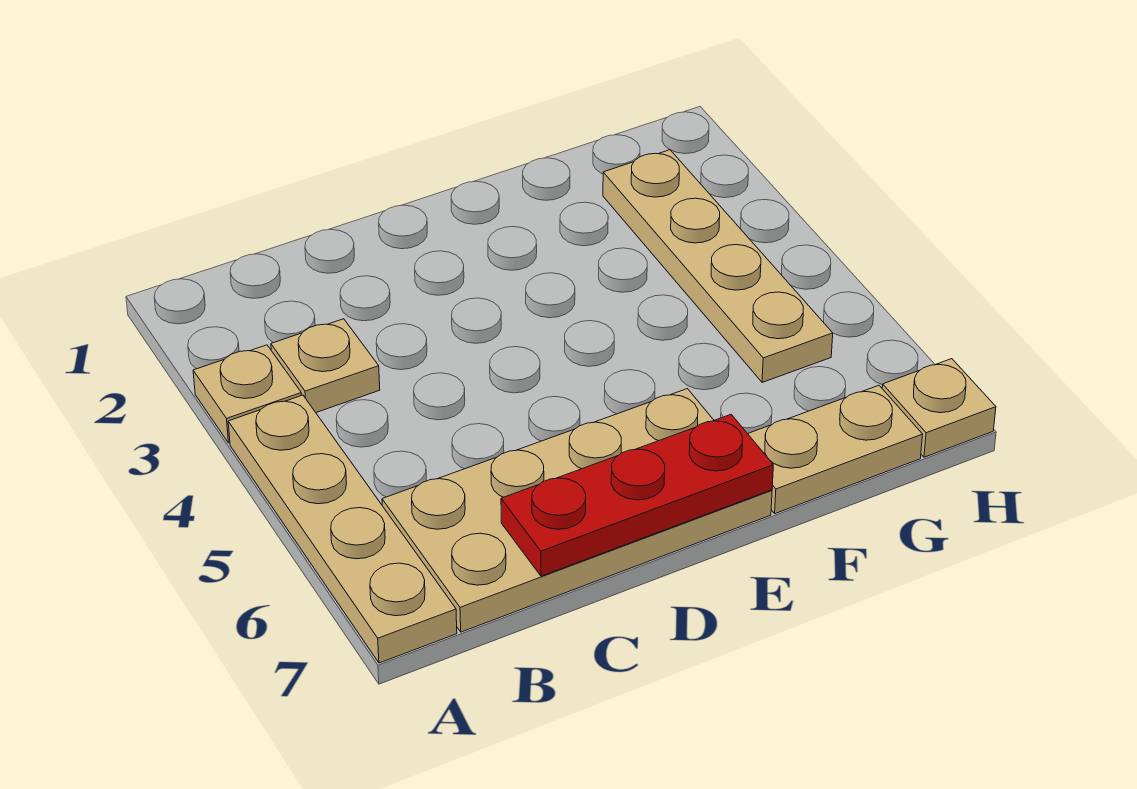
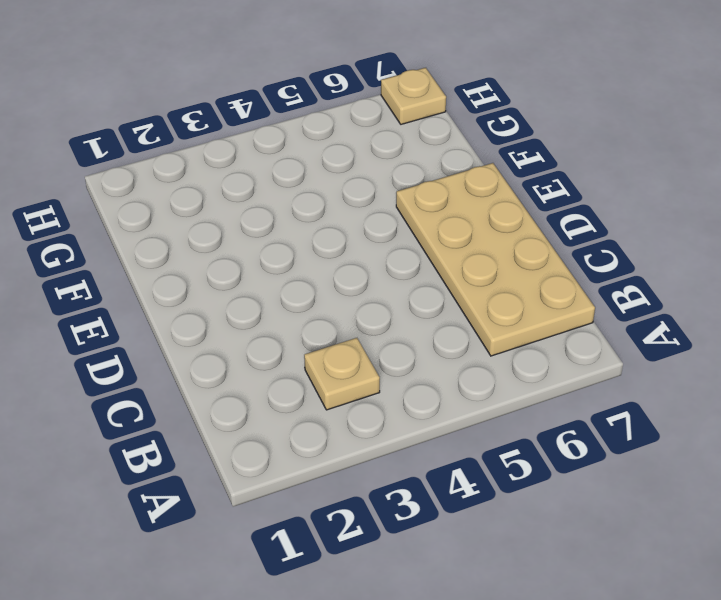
none -> tan 1x1 plate [193,345,302,443]
none -> tan 1x4 plate [228,395,457,663]

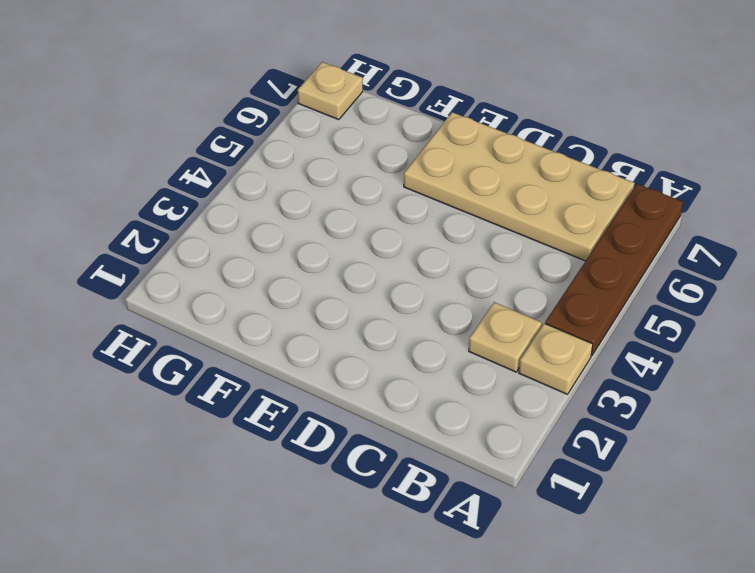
brown 1x4 plate [545,184,683,356] -> tan 1x4 plate [228,395,457,663]
none -> tan 1x2 plate [748,385,923,514]
none -> tan 1x4 plate [603,150,833,382]

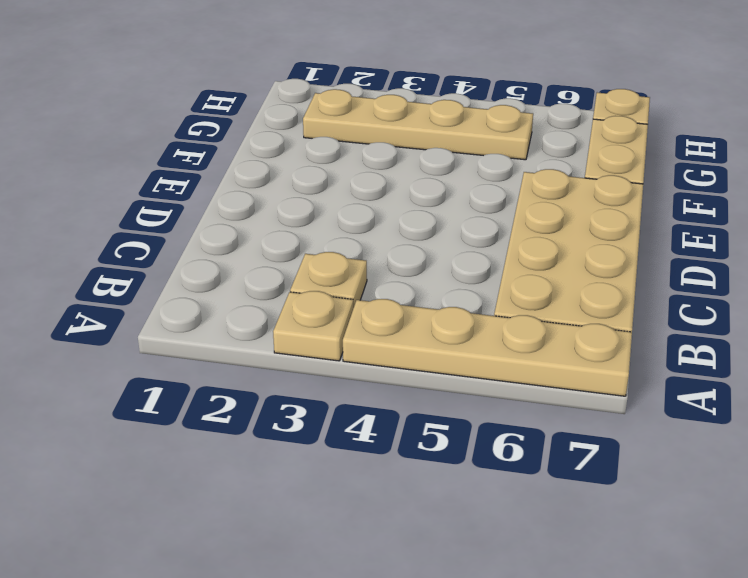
none -> red 1x3 plate [501,415,773,576]

